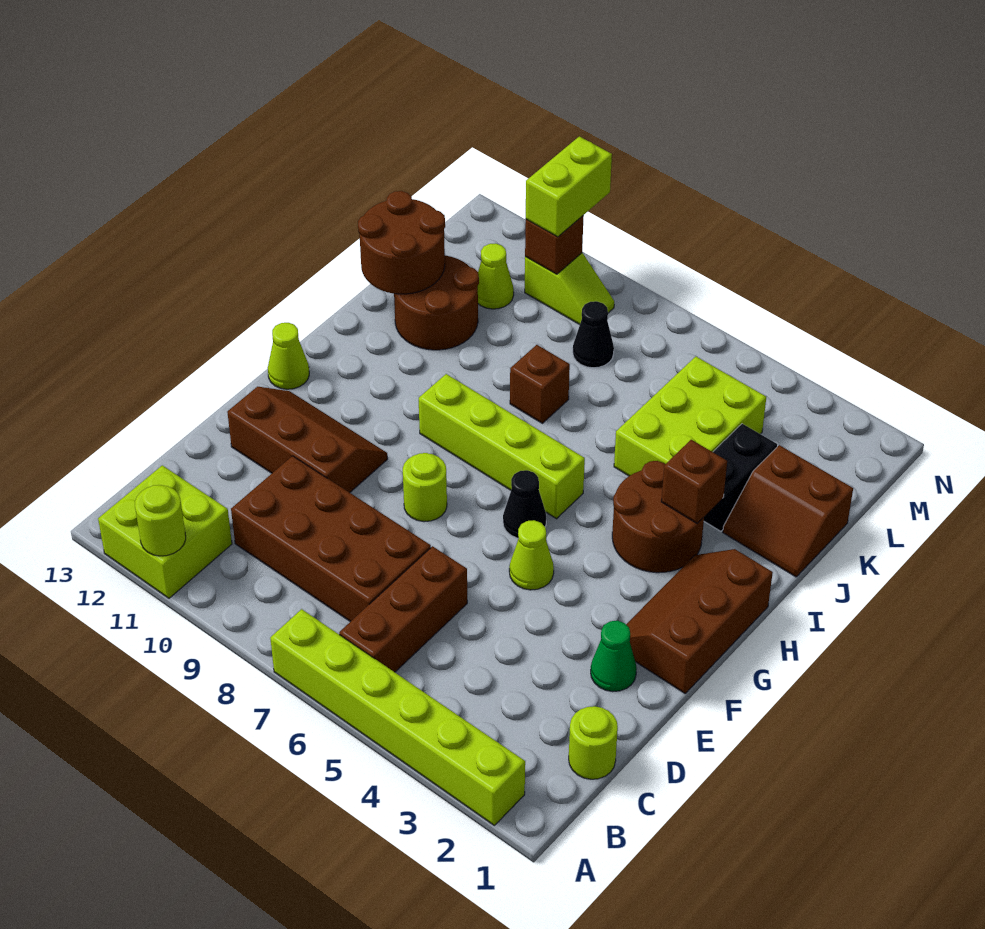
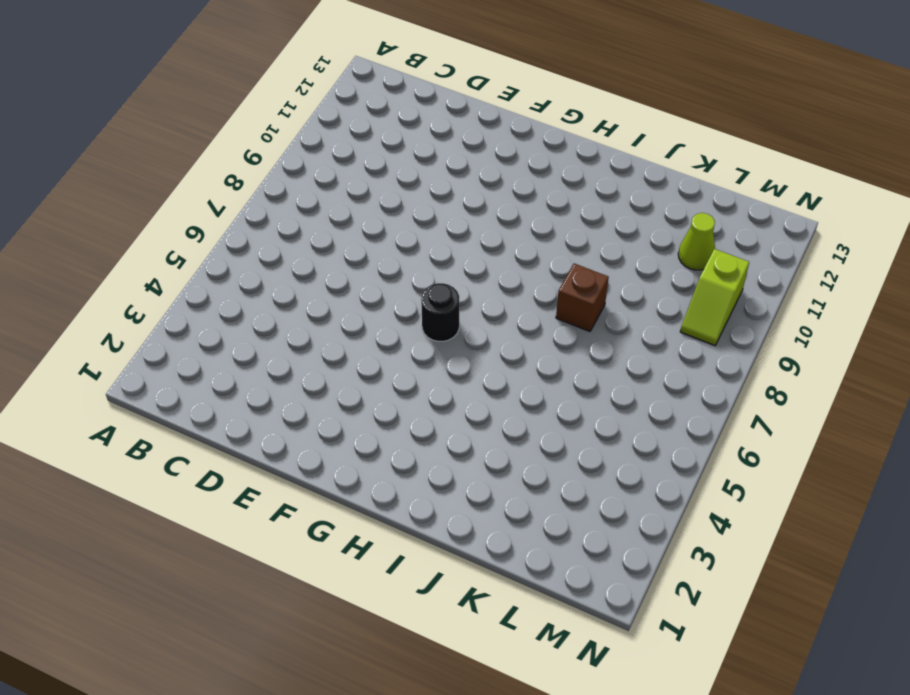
black 1x1 round brick [421,283,459,341] -> black 1x1 cone [503,470,546,538]
none -> lime 1x6 brick [270,609,525,825]
none -> lime 2x2 brick [98,465,232,598]
none -> brown 1x3 brick [339,546,467,672]

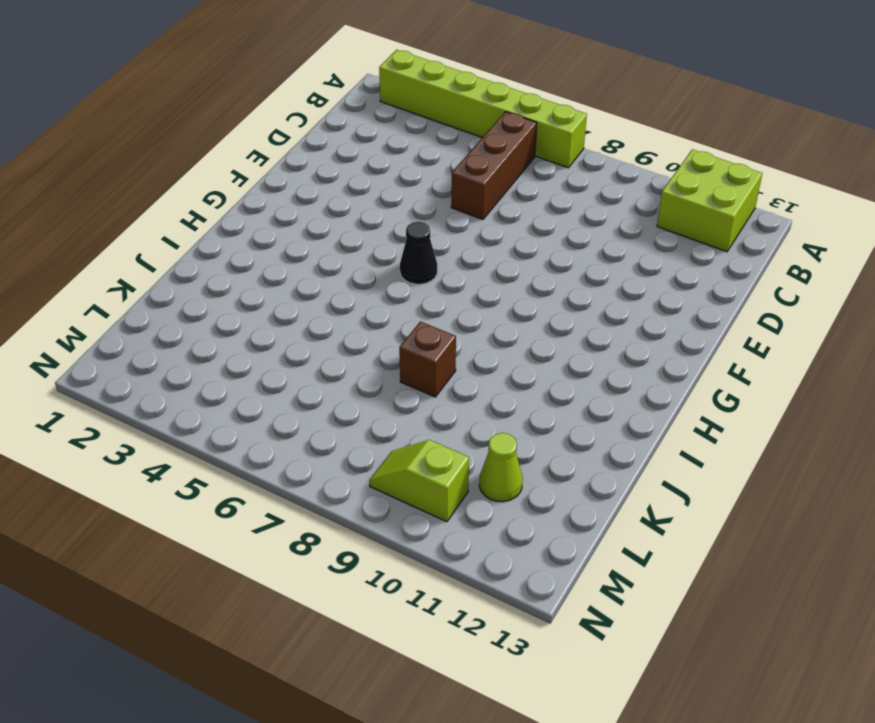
none -> lime 1x1 round brick [569,706,618,779]
none -> brown 2x4 brick [231,456,431,622]
none -> green 1x1 cone [591,621,637,692]

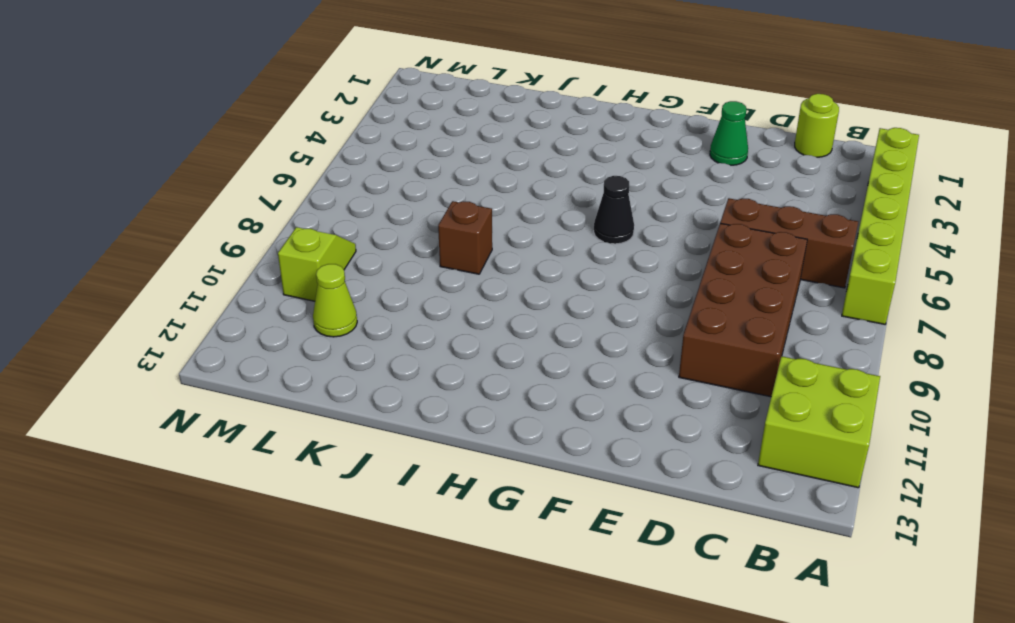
none -> brown 2x3 slope [227,387,388,493]
none -> brown 2x3 slope [626,549,773,693]
none -> lime 1x1 cone [509,520,554,590]

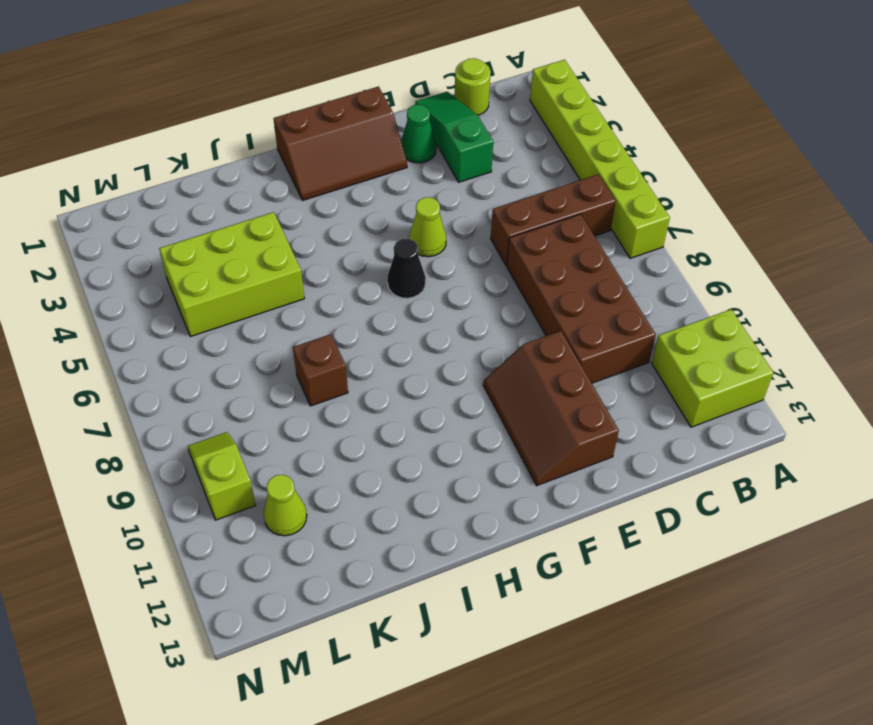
green 1x3 slope [415,92,493,182] -> none
none -> lime 1x1 round brick [403,453,447,521]
none -> lime 1x1 cone [268,323,309,389]
none -> brown 2x2 round brick [612,461,704,573]

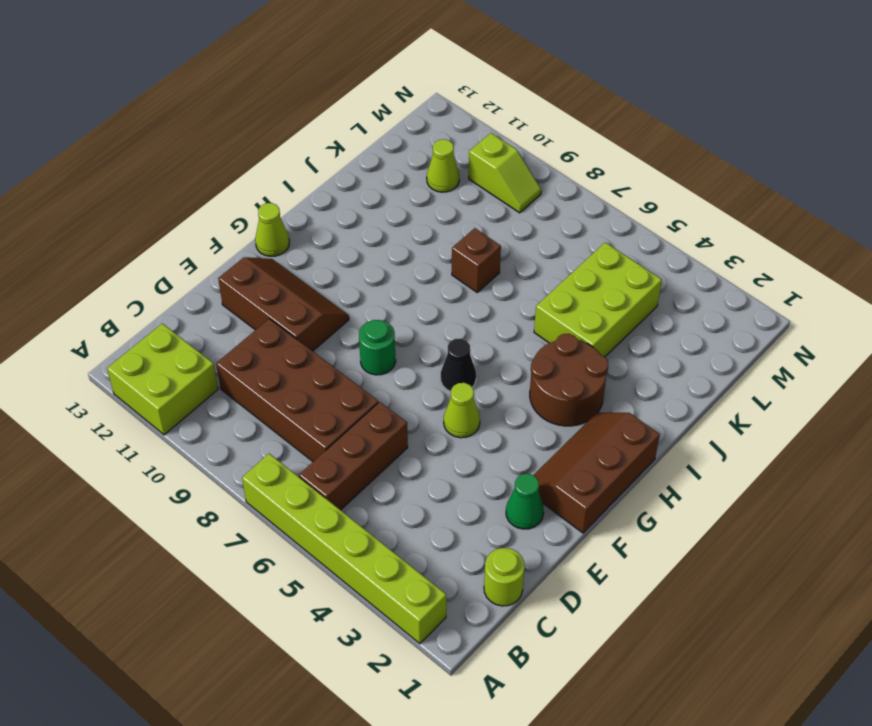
green 1x1 round brick [359,320,396,375] -> lime 1x1 round brick [403,453,447,521]
none -> lime 1x4 brick [419,374,585,519]
none -> brown 2x2 slope [723,445,853,577]
none -> black 1x2 brick [704,424,777,531]

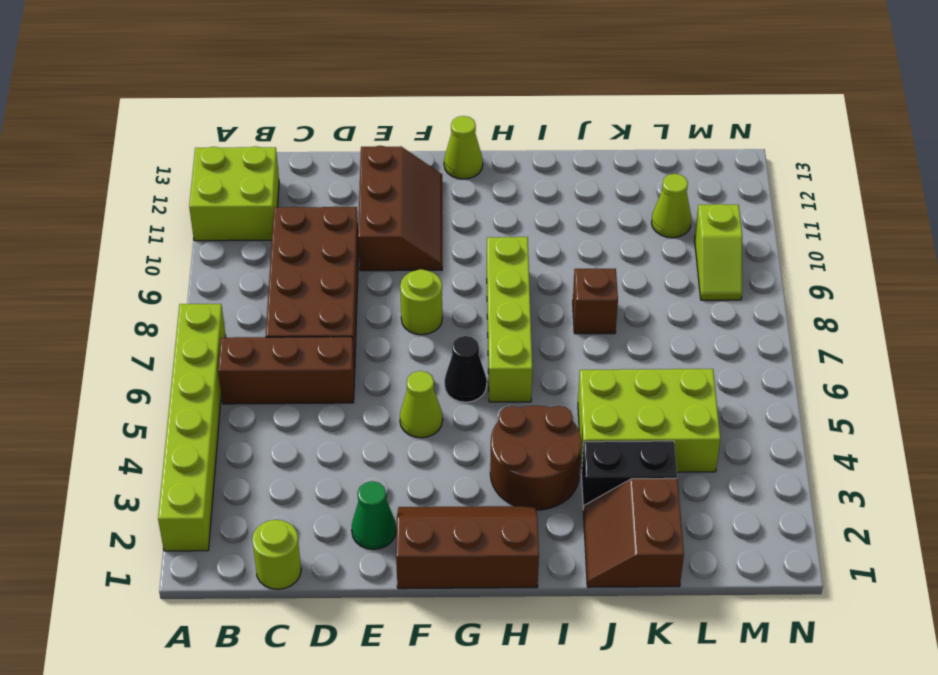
none -> brown 2x2 round brick [394,255,479,350]
none -> black 1x1 cone [573,301,614,368]
none -> lime 1x1 round brick [135,485,186,556]

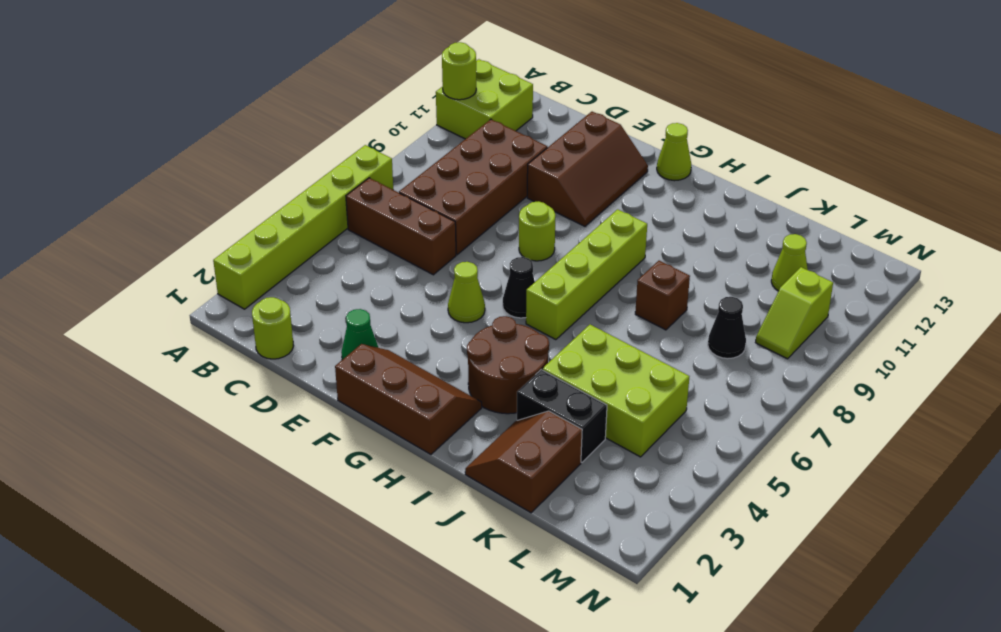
none -> brown 2x2 round brick [394,255,479,350]
none -> brown 1x1 brick [661,440,727,523]
none -> brown 2x2 round brick [358,191,445,294]

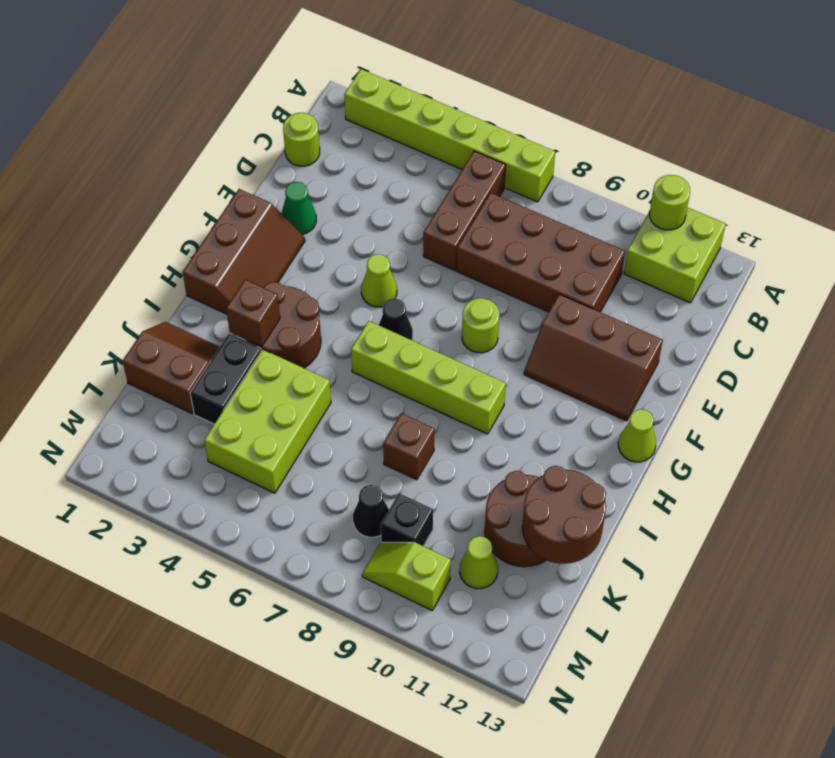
black 1x1 brick [381,493,433,546] -> none
none -> brown 1x1 brick [525,216,584,274]
none -> lime 1x2 brick [526,136,612,237]

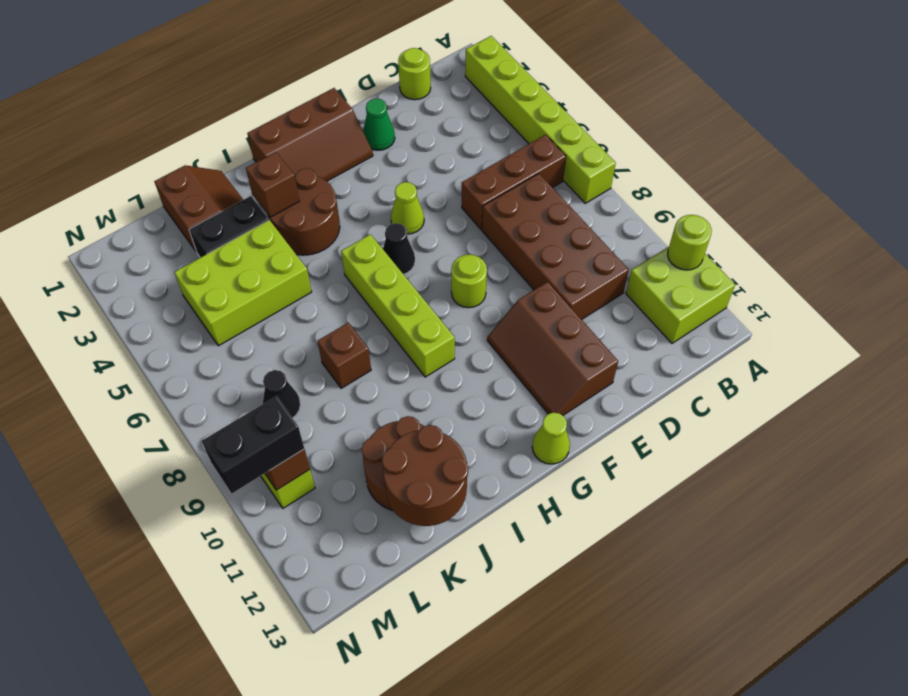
black 1x2 brick [202,396,304,493] -> lime 1x2 brick [526,136,612,237]
none -> lime 1x1 cone [478,243,514,309]

